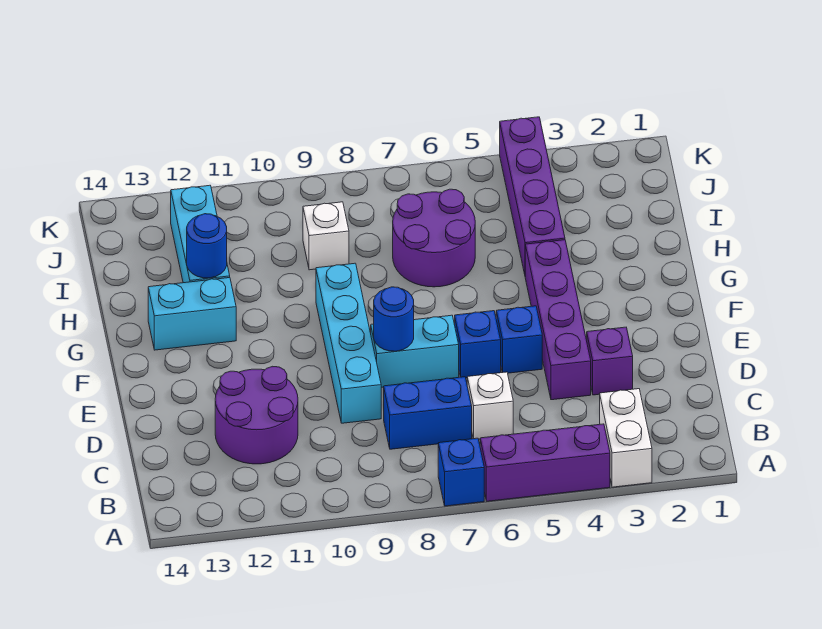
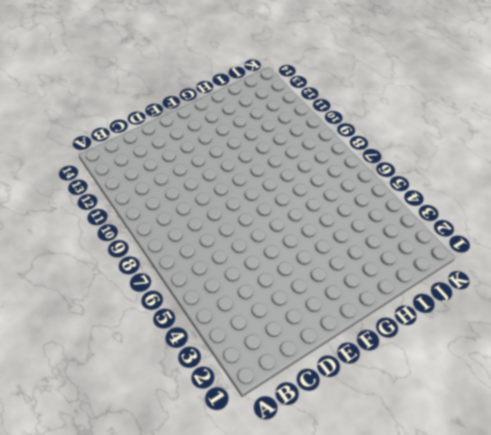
none -> white 1x2 brick [600,389,652,487]
none -> purple 1x3 brick [480,424,610,501]
none -> blue 1x1 brick [438,438,484,506]

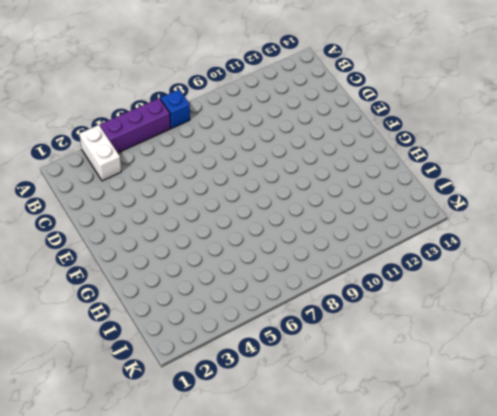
none -> white 1x1 brick [467,372,513,439]
none -> blue 1x2 brick [384,377,472,449]
none -> purple 2x2 round brick [215,366,298,464]

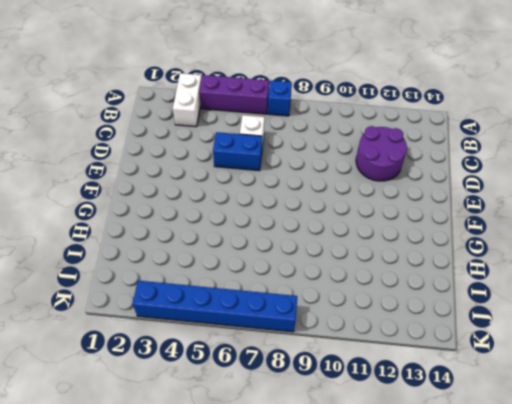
blue 1x2 brick [213,132,262,171] -> blue 1x2 brick moved to [384,377,472,449]
blue 1x6 brick [133,281,297,332] -> purple 1x4 brick [500,117,565,274]
none -> purple 1x1 brick [587,327,633,395]
none -> purple 1x4 brick [525,240,591,400]
none -> cyan 1x4 brick [316,263,381,423]

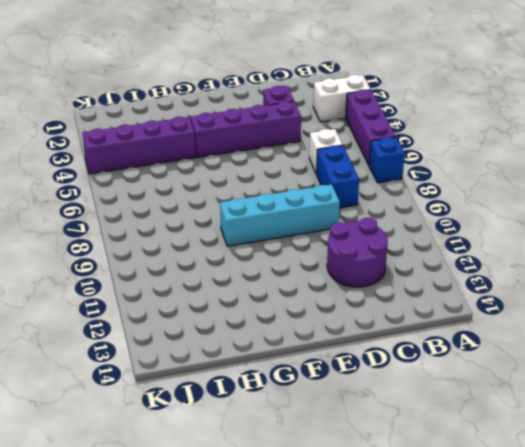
none -> blue 1x1 brick [496,306,542,373]
none -> blue 1x1 brick [455,311,501,378]
none -> cyan 1x2 brick [371,315,459,388]

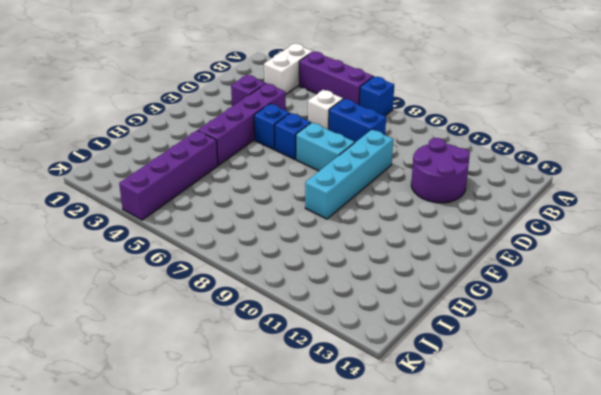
none -> cyan 1x2 brick [148,278,236,350]
none -> purple 2x2 round brick [393,189,475,287]
none -> cyan 1x3 brick [171,185,230,283]

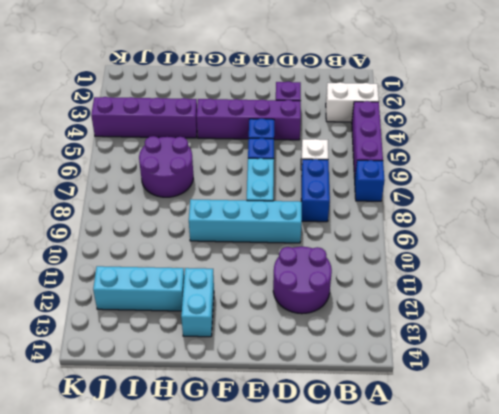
none -> white 1x1 brick [303,202,349,270]
none -> blue 1x1 round brick [374,287,414,351]
none -> blue 1x1 round brick [187,214,227,278]

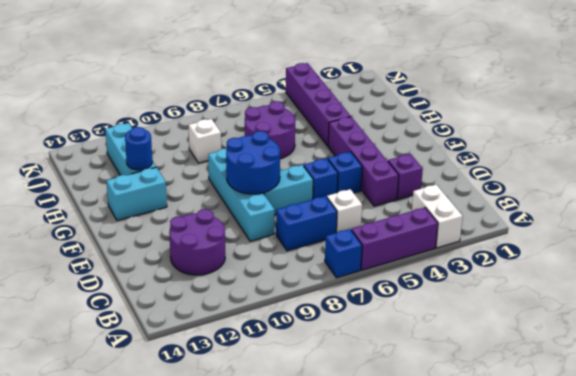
blue 2x2 round brick [226,131,280,194] -> blue 1x1 round brick [374,287,414,351]

